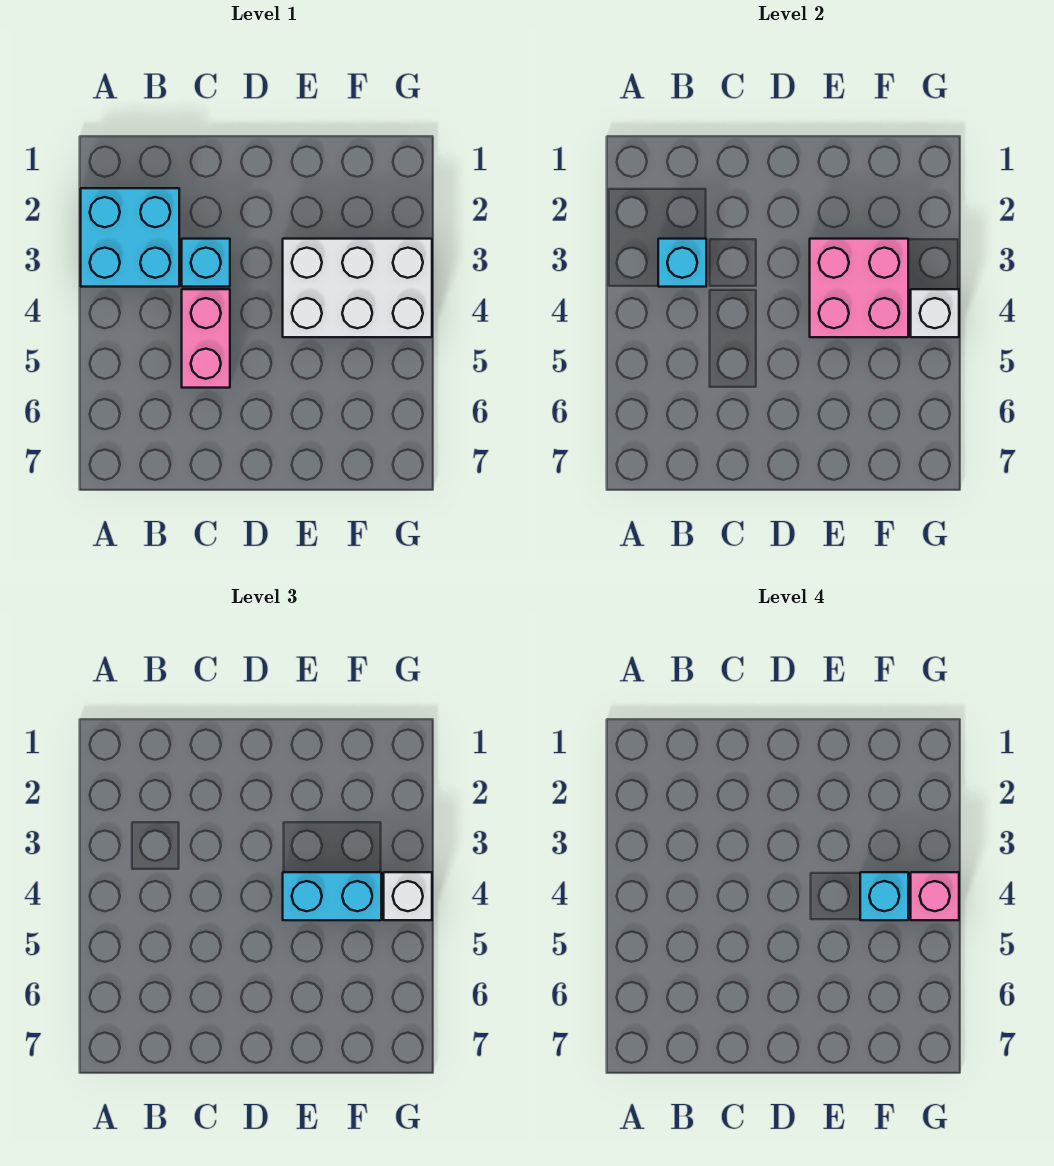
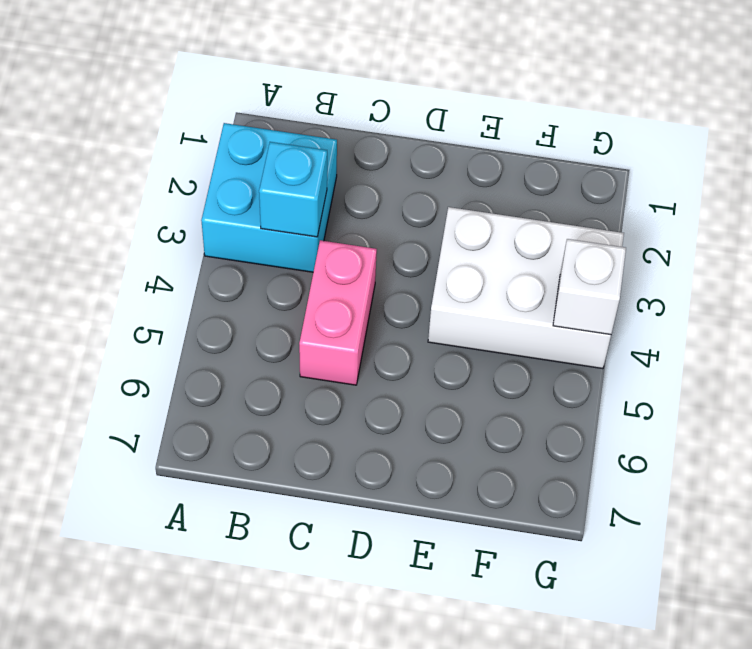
none -> cyan 1x1 brick [182,239,230,287]
none -> pink 2x2 brick [810,239,908,337]

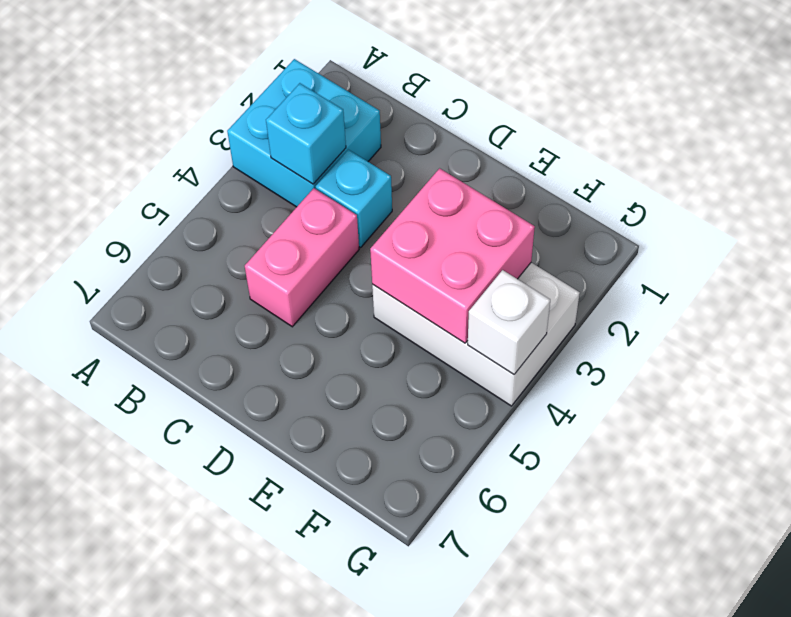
none -> cyan 1x2 brick [283,872,381,920]
none -> white 1x1 brick [384,872,432,920]

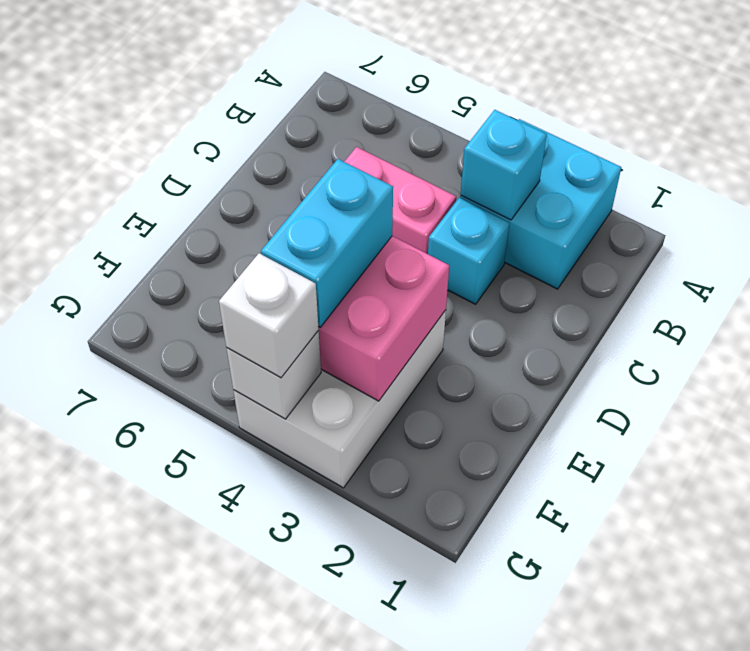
none -> cyan 1x1 brick [860,872,908,920]
none -> pink 1x1 brick [911,872,959,920]

